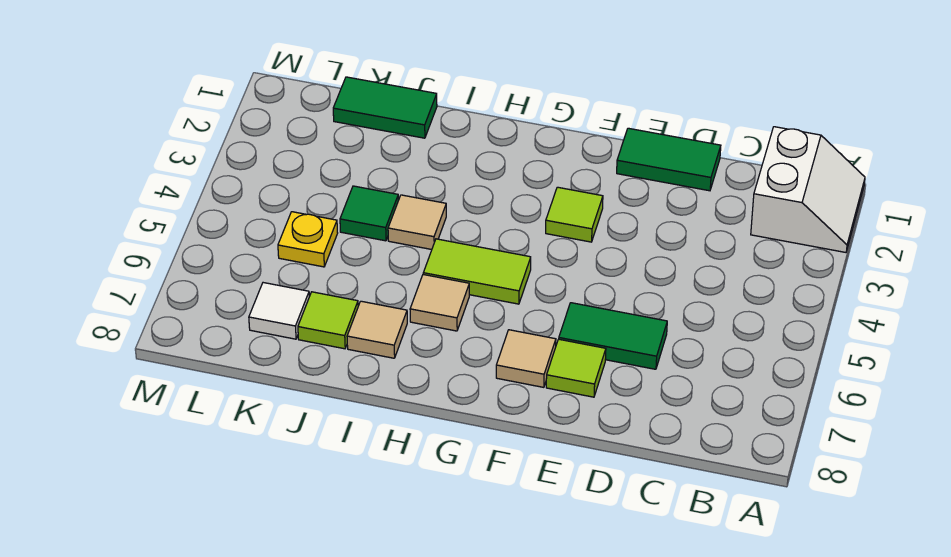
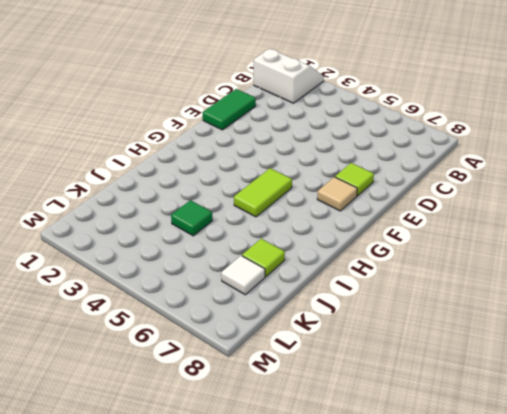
none -> green 1x2 tile [559,303,667,369]
none -> lime 1x1 tile [546,187,603,242]
none -> tan 1x1 tile [410,275,469,331]

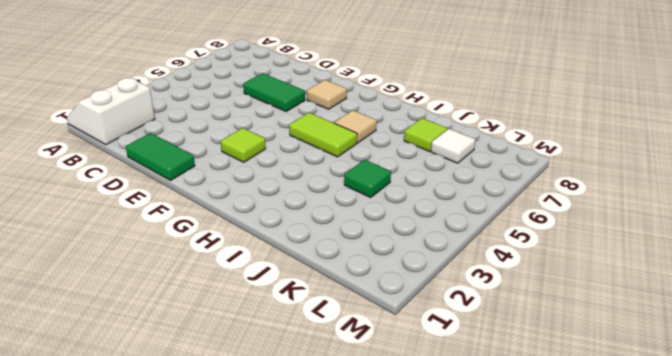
none -> lime 1x1 tile [546,339,606,397]
none -> tan 1x1 tile [388,195,446,249]
none -> tan 1x1 tile [347,301,407,358]

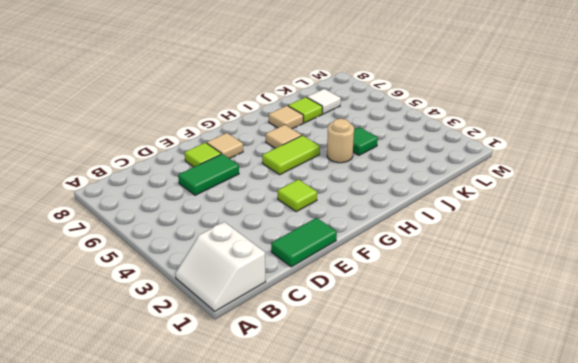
tan 1x1 round brick [327,119,354,163] -> tan 1x1 tile [388,195,446,249]
none -> green 1x2 tile [333,77,437,138]
none -> yellow 1x1 plate [278,212,338,267]

